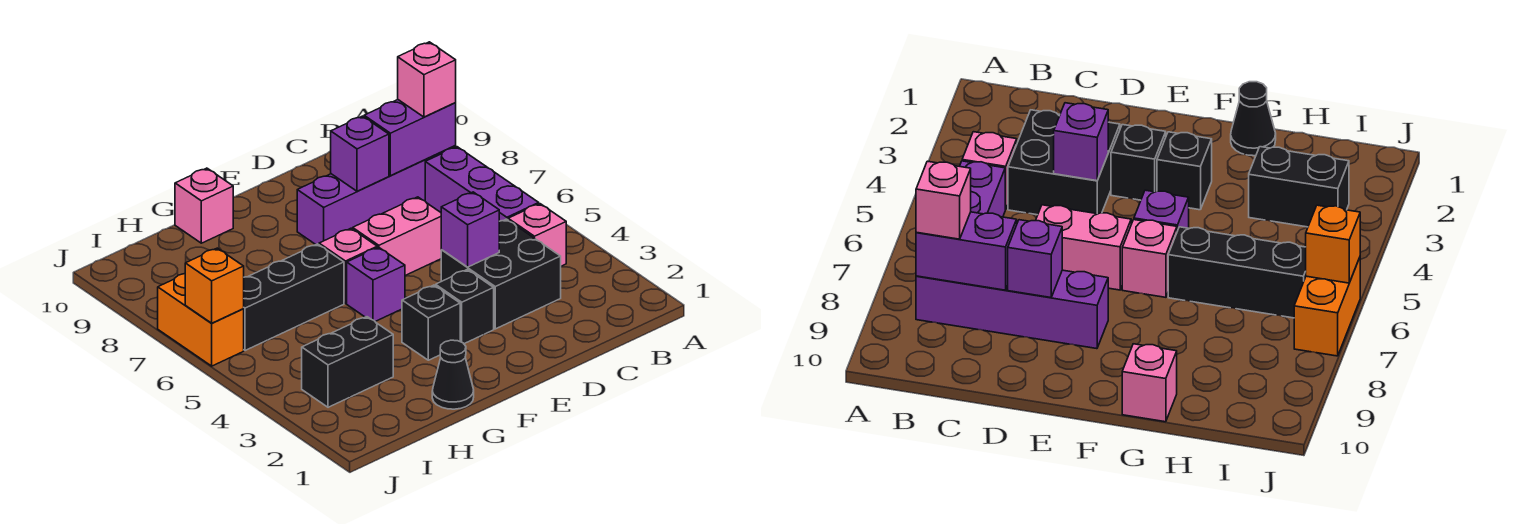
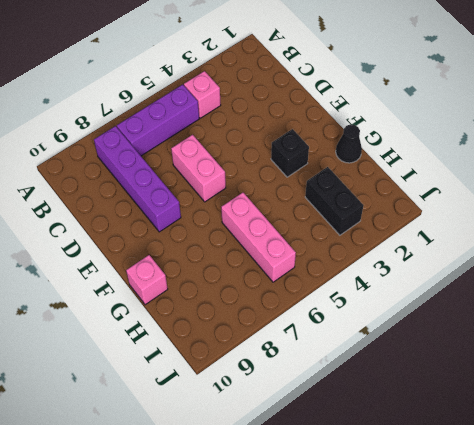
pink 1x3 brick [221,193,296,282] -> black 1x3 brick [244,244,344,351]
none -> black 2x2 brick [441,219,561,329]
none -> black 1x1 brick [436,270,494,344]
none -> purple 1x1 brick [347,247,405,321]

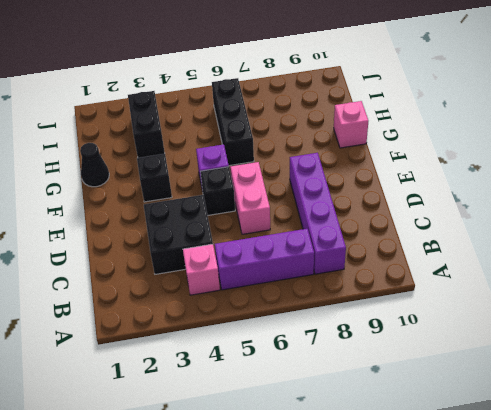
black 1x1 brick [200,167,235,215] -> black 1x1 brick moved to [436,270,494,344]
none -> pink 1x1 brick [319,228,377,303]
none -> orange 1x2 brick [158,274,244,366]
none -> purple 1x2 brick [364,100,456,176]

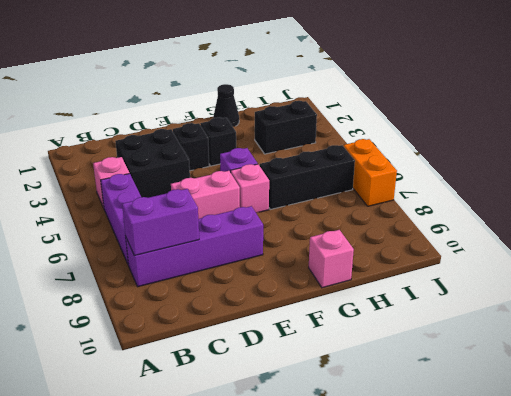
none -> purple 1x1 brick [441,192,499,267]
none -> purple 1x1 brick [331,116,389,191]
none -> orange 1x1 brick [185,248,244,323]

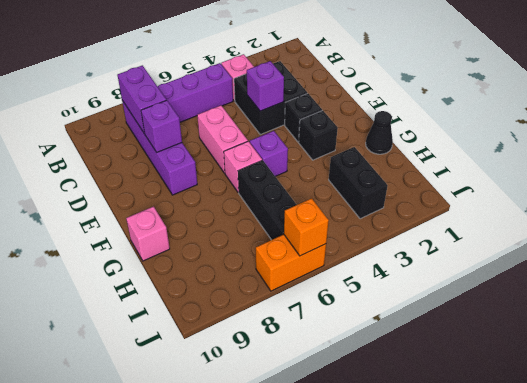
none -> pink 1x1 brick [398,42,456,117]

